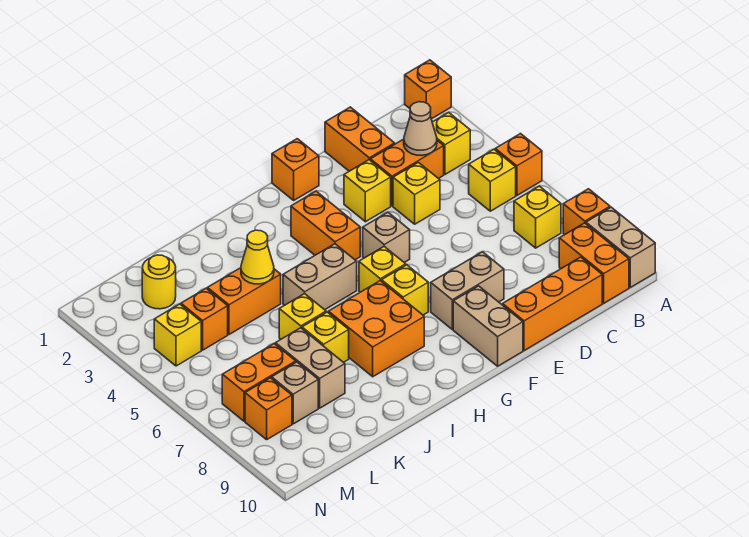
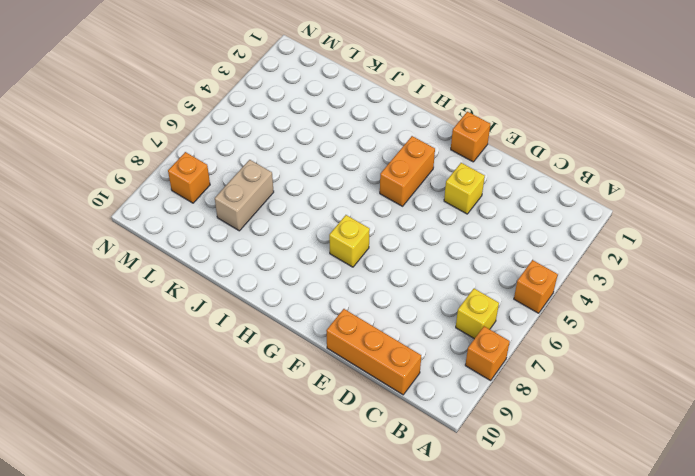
none -> orange 1x1 brick [405,60,451,119]
none -> tan 1x2 brick [586,207,655,287]
none -> yellow 1x1 brick [432,112,470,174]
none -> yellow 1x1 brick [469,149,516,211]

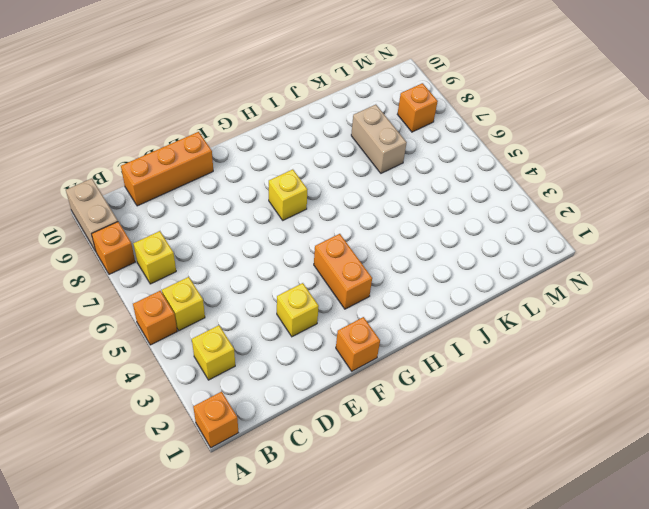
none -> orange 1x2 brick [559,223,629,303]
none -> orange 1x2 brick [370,139,444,206]
none -> orange 1x2 brick [325,107,395,171]
none -> yellow 1x1 brick [393,162,440,224]

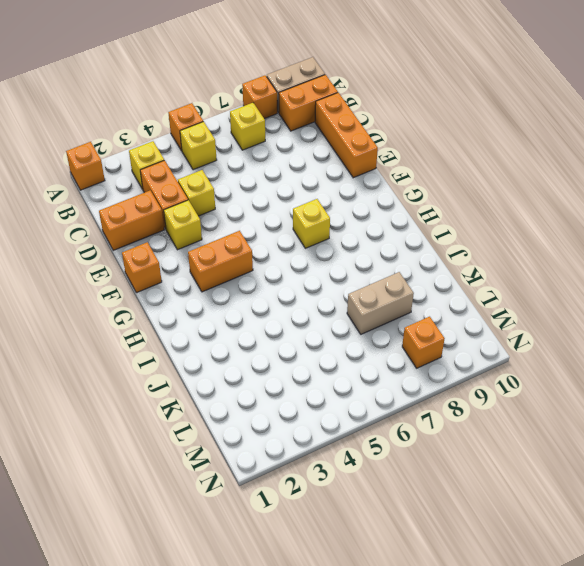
none -> tan 1x2 brick [431,252,504,329]
none -> tan 1x1 brick [363,212,410,262]
none -> tan 1x2 brick [453,286,523,366]
none -> yellow 1x1 brick [359,247,406,292]

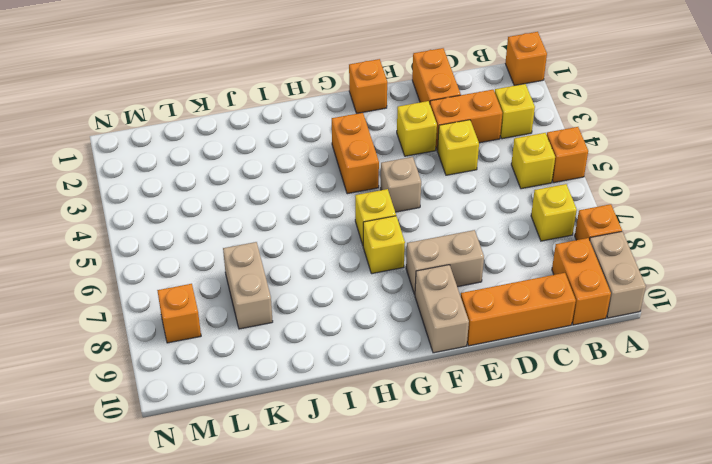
none -> tan 1x2 brick [283,244,357,310]
none -> orange 2x2 brick [328,281,424,377]
none -> orange 1x2 brick [207,268,281,334]
none -> yellow 1x1 brick [279,294,326,339]

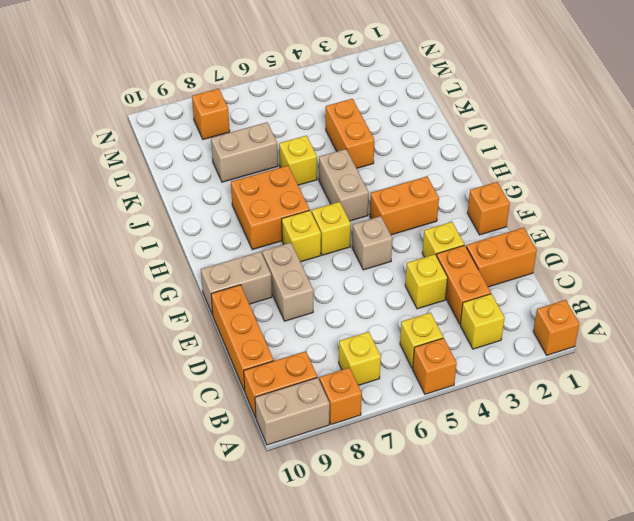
none -> yellow 1x1 brick [302,312,349,362]
none -> yellow 1x1 round brick [142,255,176,309]
none -> orange 1x1 brick [181,288,228,350]
none -> orange 1x2 brick [222,344,296,421]

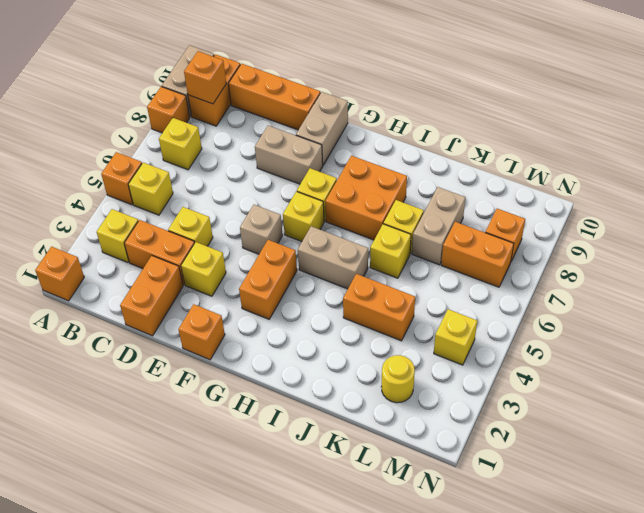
orange 1x1 brick [184,51,226,104] -> orange 1x1 brick moved to [181,288,228,350]
none -> tan 1x1 brick [272,362,318,424]
none -> tan 1x1 cone [404,102,437,155]
none -> yellow 1x1 cone [241,230,274,284]

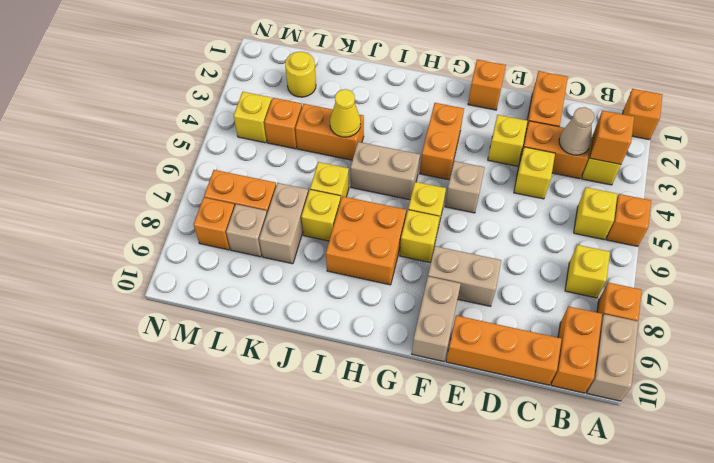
orange 1x1 brick [590,110,634,164] -> none

